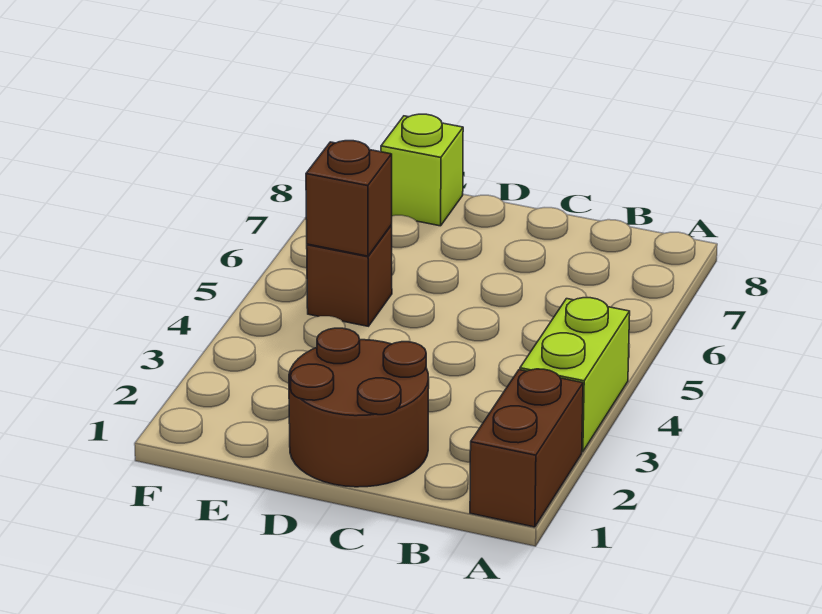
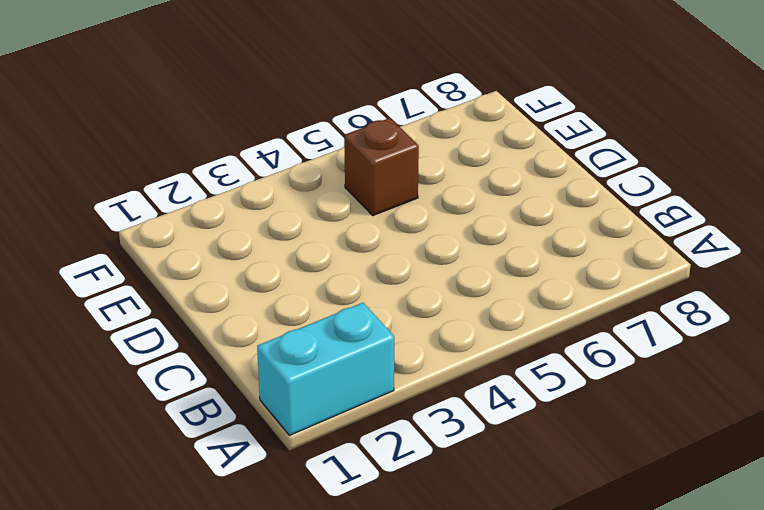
cyan 1x2 brick [257,303,394,435] -> brown 1x2 brick [470,369,583,527]
none -> lime 1x2 brick [520,298,630,452]
none -> brown 2x2 round brick [289,328,429,487]

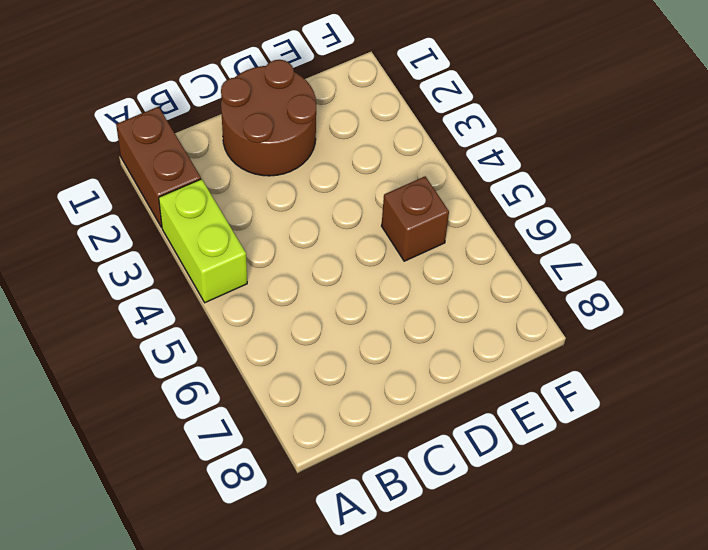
none -> lime 1x1 brick [381,114,463,226]
none -> brown 1x1 brick [306,141,392,256]

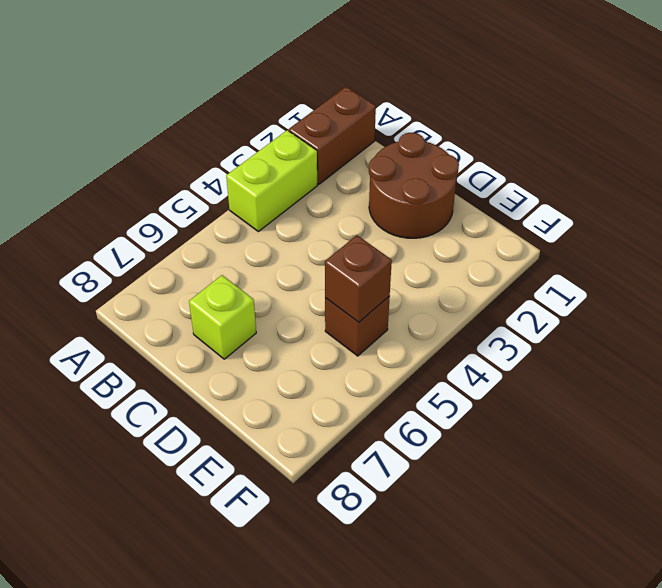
lime 1x1 brick [189,275,256,359] -> lime 1x1 brick moved to [381,114,463,226]

